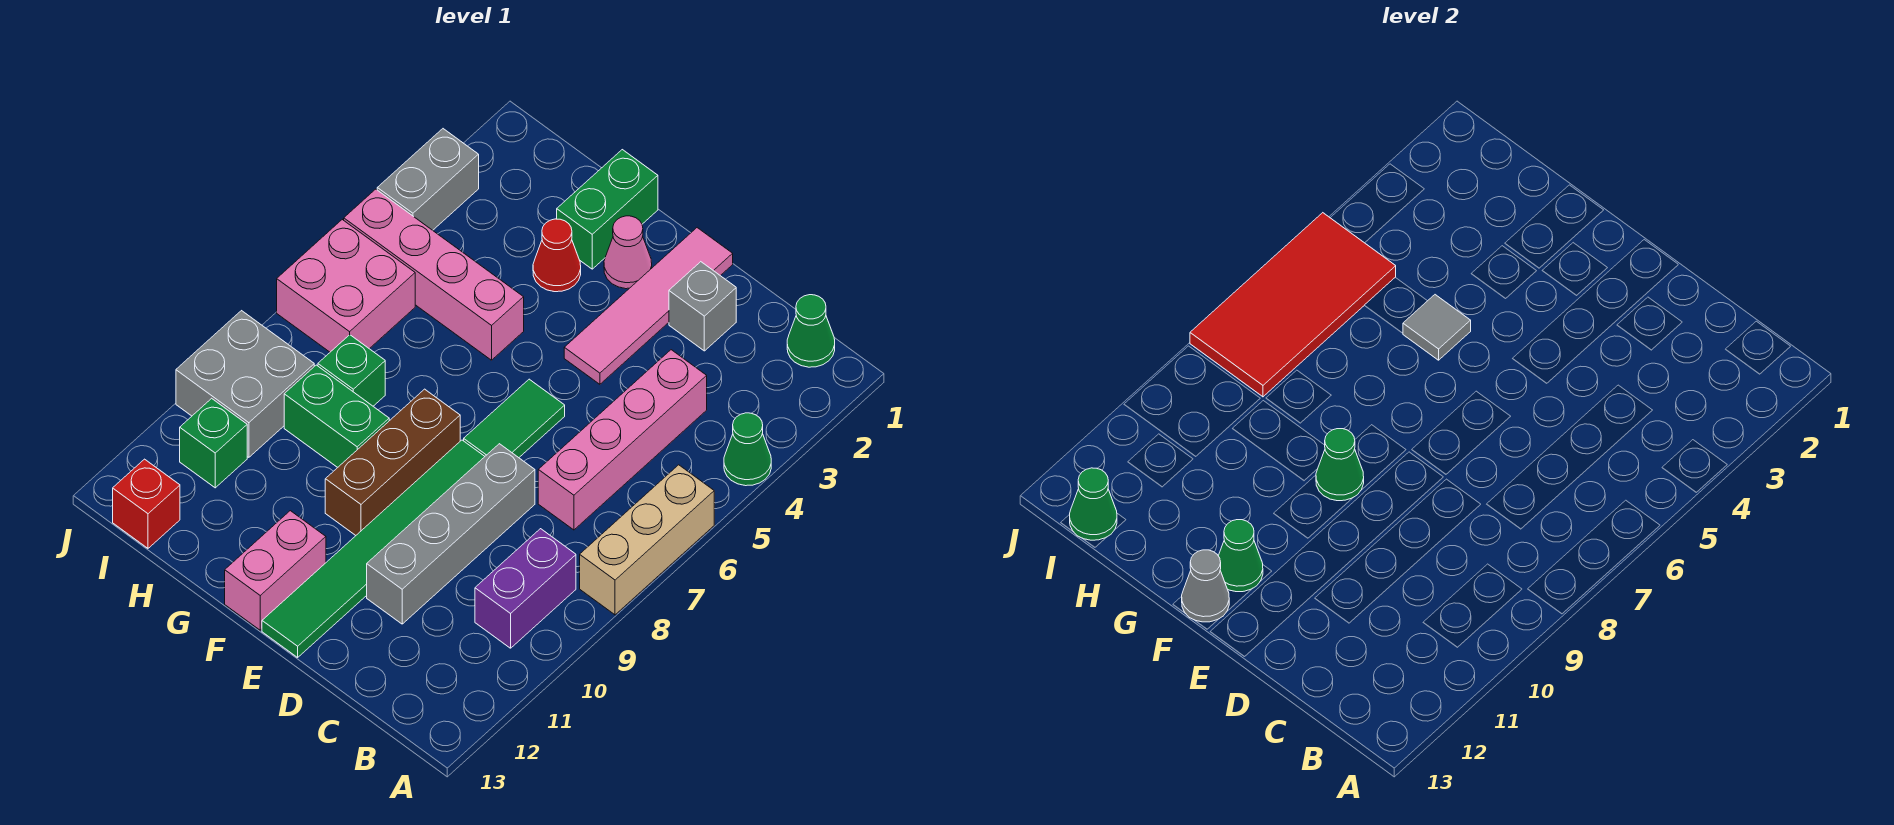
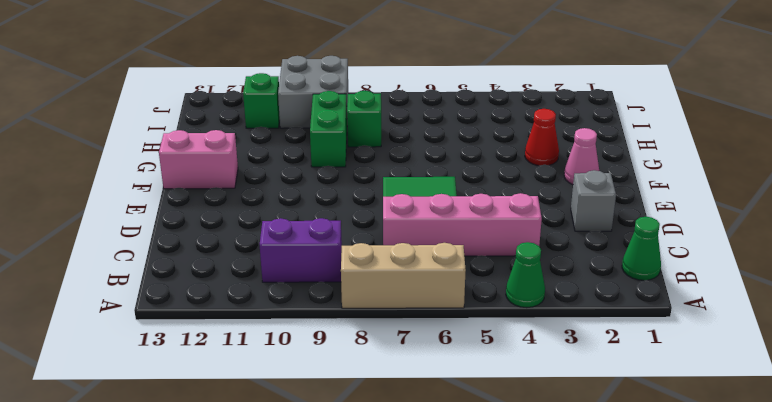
none -> grey 1x4 brick [367,444,535,624]
none -> pink 1x4 tile [564,228,733,384]
none -> green 1x6 tile [262,440,485,657]

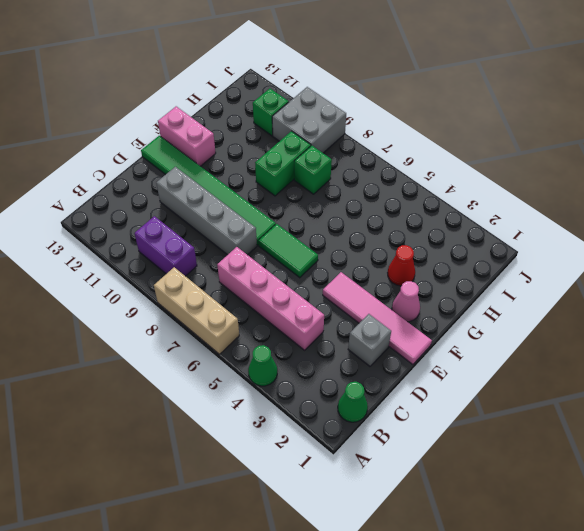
none -> brown 1x3 brick [325,389,460,535]
none -> green 1x2 brick [557,150,658,269]
none -> pink 1x4 brick [344,189,524,360]

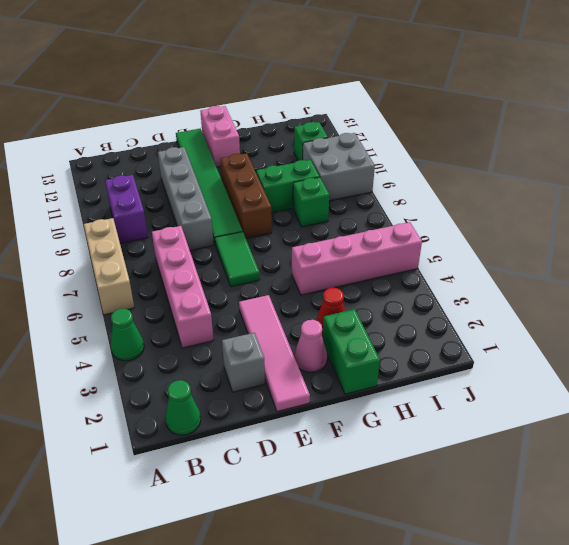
none -> pink 2x2 brick [277,220,415,352]
none -> red 1x1 brick [113,459,180,548]
none -> grey 1x2 brick [377,129,479,230]

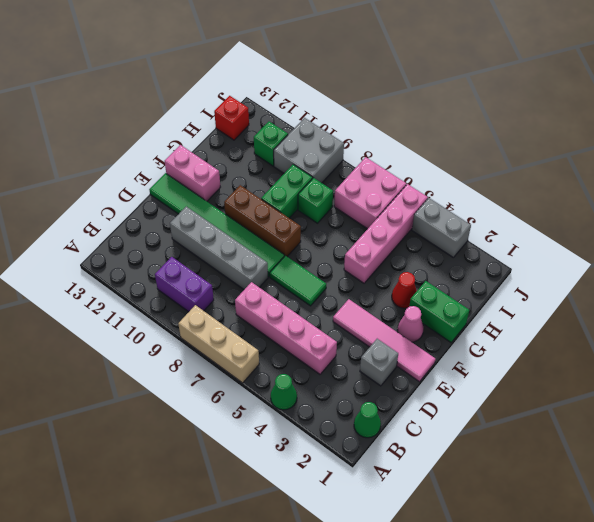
none -> green 1x1 cone [1316,429,1364,501]
none -> green 1x1 cone [1219,520,1263,592]
none -> grey 1x1 cone [1182,550,1229,622]

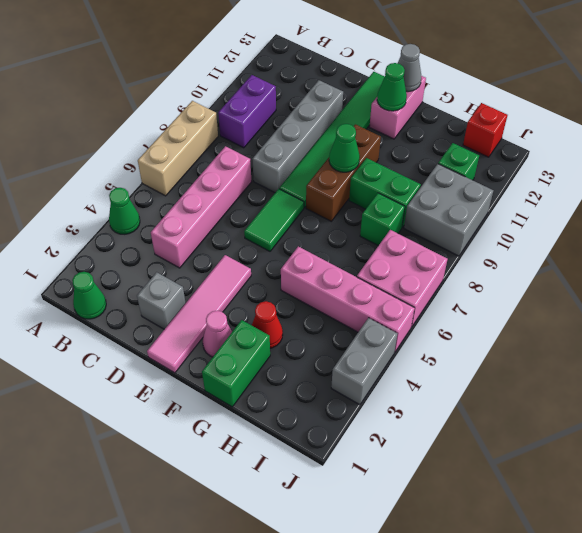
none -> grey 1x1 tile [1403,295,1471,360]
none -> red 2x4 tile [1190,213,1396,397]
none -> green 1x1 cone [1070,468,1117,540]

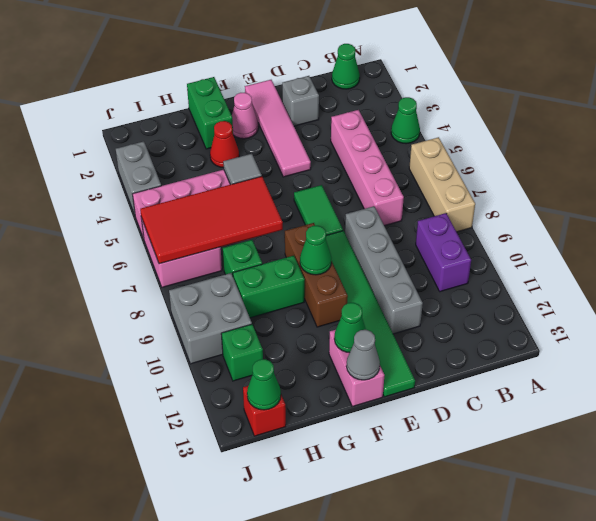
red 2x4 tile [140,176,283,264] -> red 2x4 tile turned to [1190,213,1396,397]

